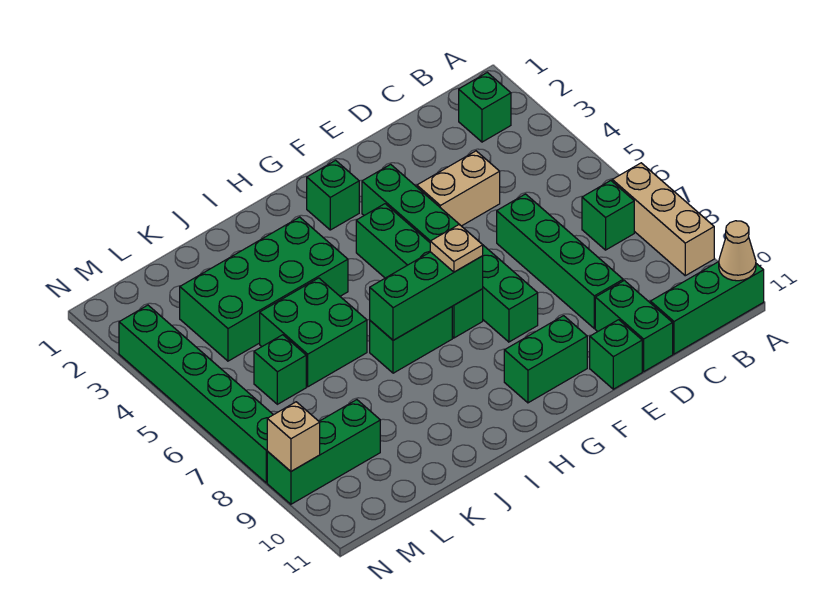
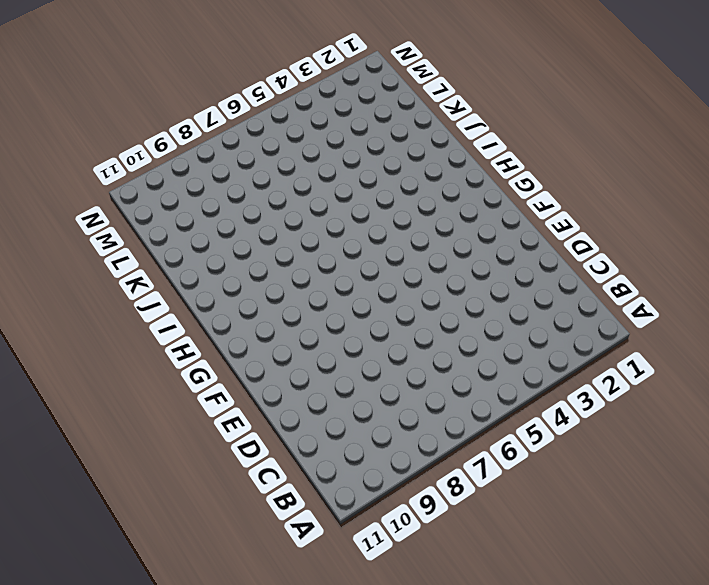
none -> tan 1x3 brick [612,163,714,276]
none -> green 1x3 brick [651,262,764,354]
none -> green 1x1 brick [459,72,511,142]

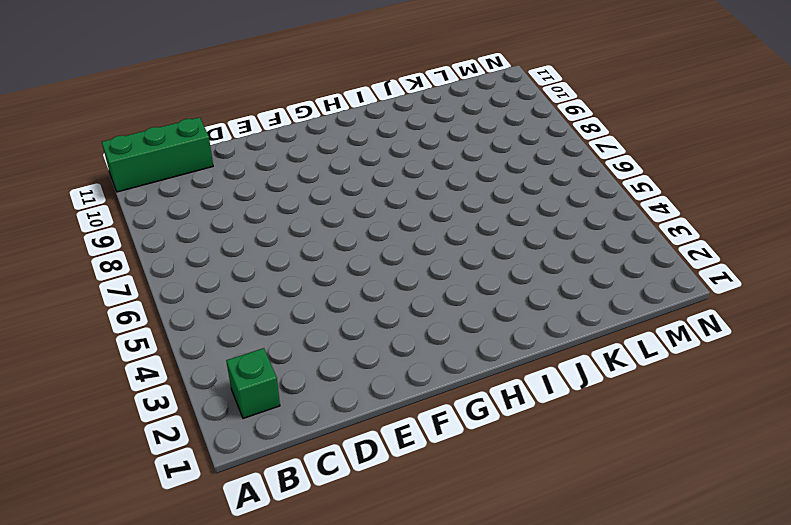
none -> tan 1x3 brick [612,163,714,276]
none -> green 1x1 brick [582,181,634,250]
none -> tan 1x2 brick [417,151,500,226]

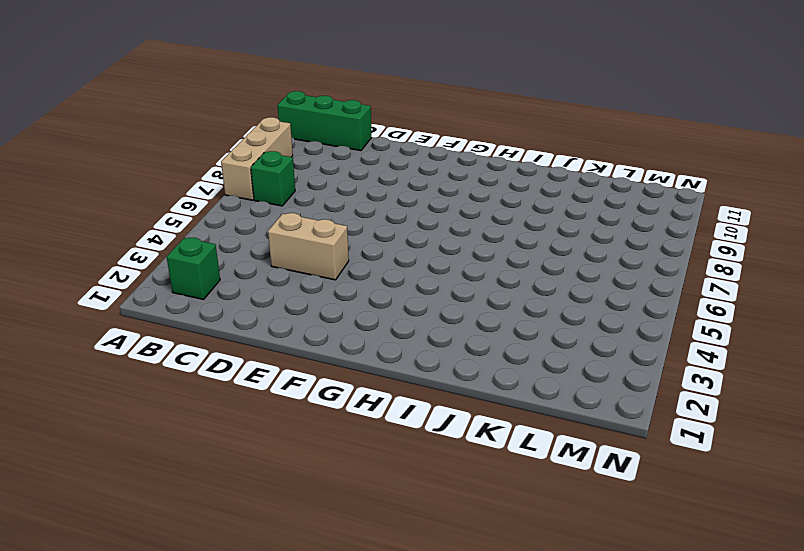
none -> green 1x4 brick [497,194,623,328]
none -> green 1x2 brick [595,280,673,371]
none -> green 1x1 brick [590,320,642,389]

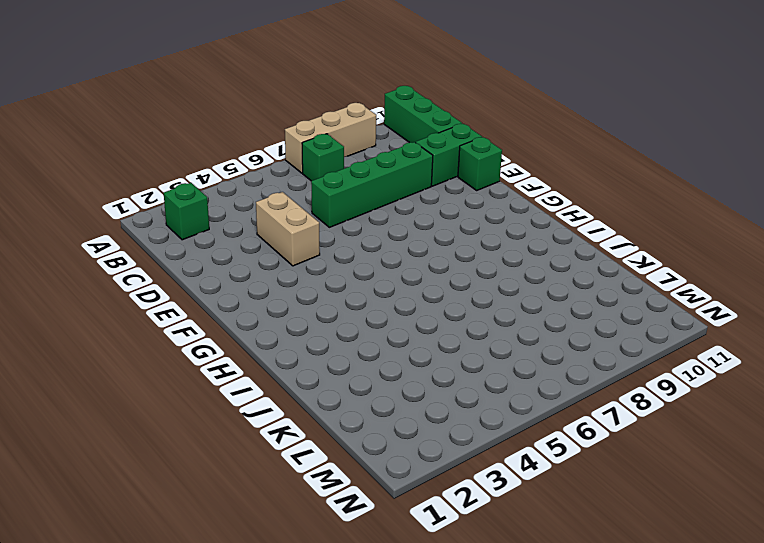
none -> green 1x6 brick [362,164,538,342]
none -> green 1x2 brick [504,316,587,403]
none -> green 1x1 brick [307,160,359,230]

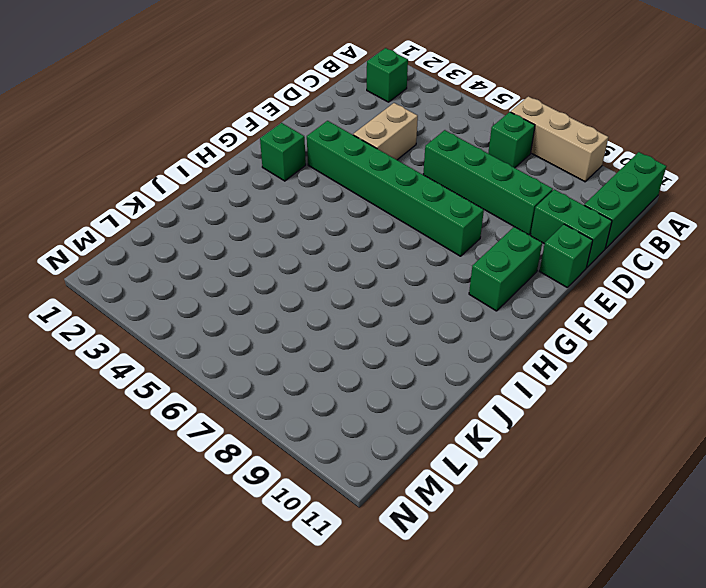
none -> green 1x4 brick [356,204,483,338]
none -> green 1x2 brick [370,307,452,373]
none -> green 2x4 brick [180,217,348,361]

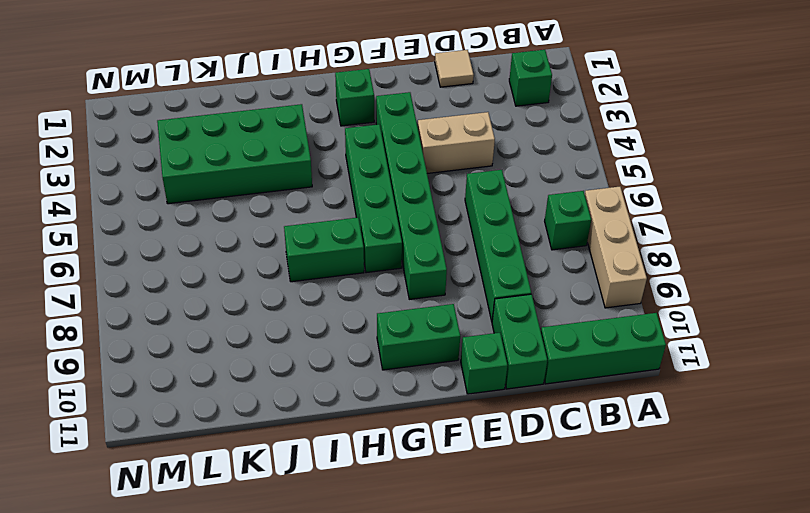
tan 1x1 tile [435,50,474,87] -> none
none -> green 2x2 brick [260,278,367,387]
none -> green 1x1 brick [254,335,306,404]
none -> green 1x3 brick [267,400,380,504]

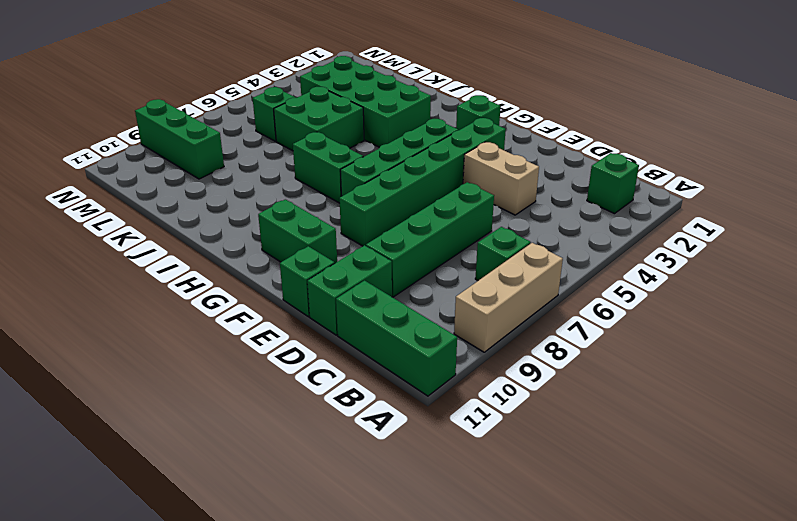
none -> green 1x6 brick [119,305,273,483]
none -> tan 1x1 cone [719,221,756,281]
none -> green 1x3 brick [370,252,483,340]

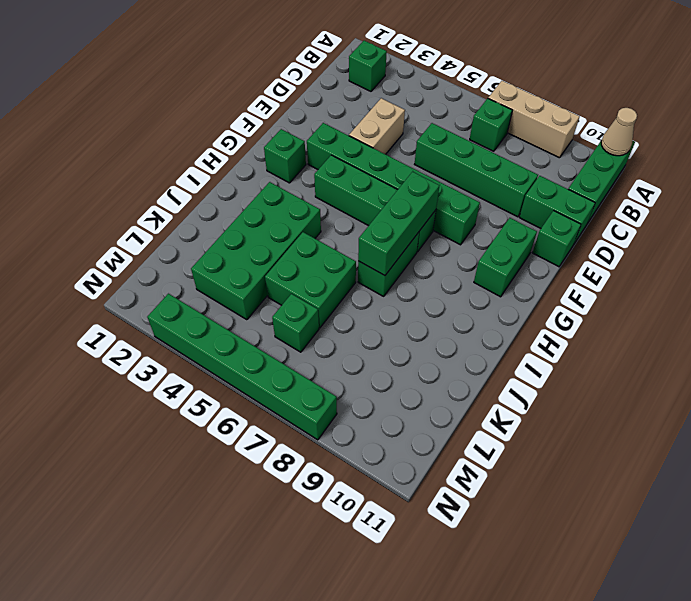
none -> green 1x3 brick [267,400,380,504]
none -> tan 1x1 brick [267,402,320,471]
none -> tan 1x1 plate [430,225,483,272]

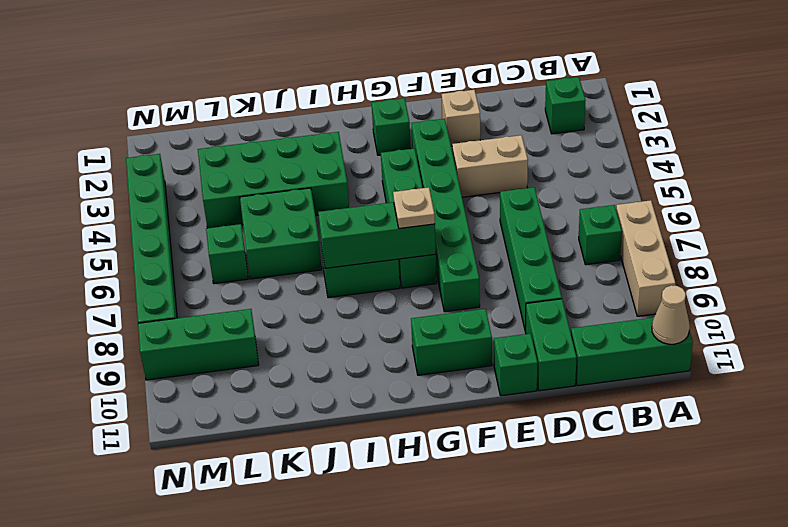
tan 1x1 brick [442,90,480,146] -> tan 1x1 brick moved to [267,402,320,471]

